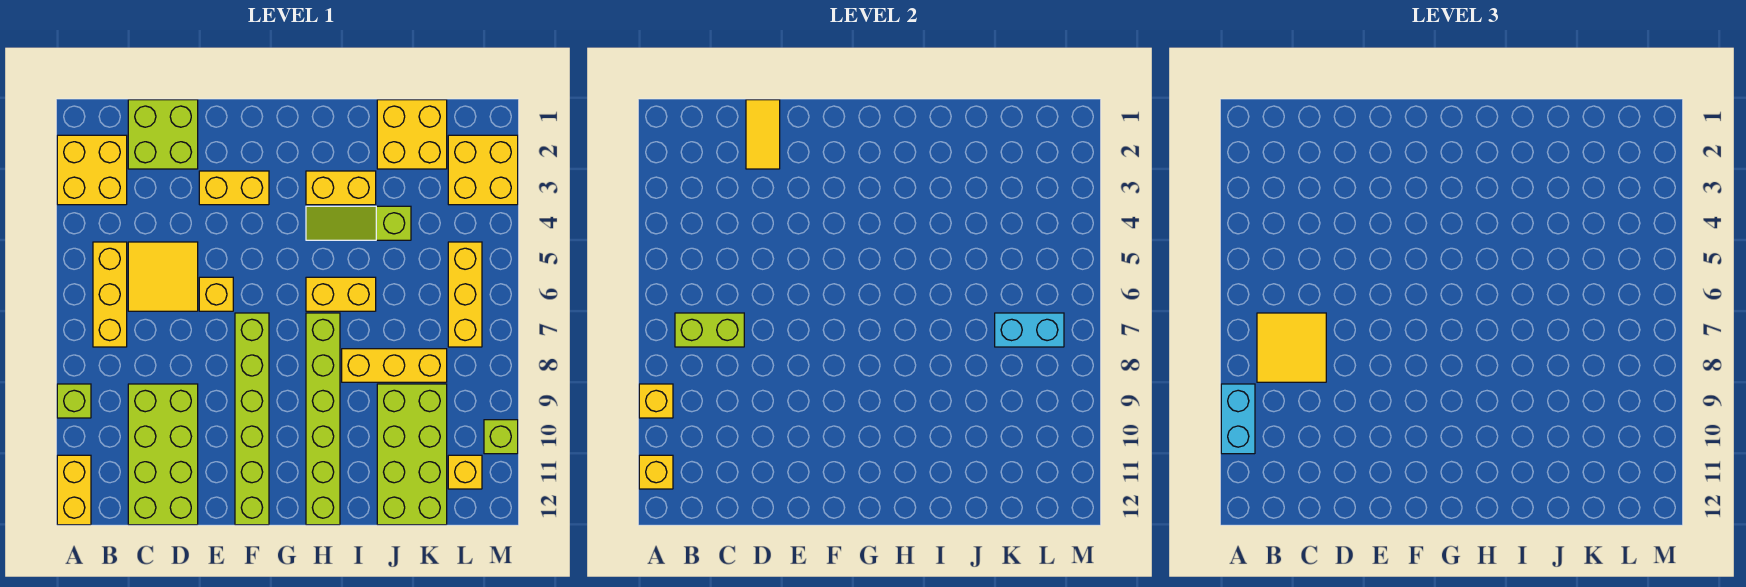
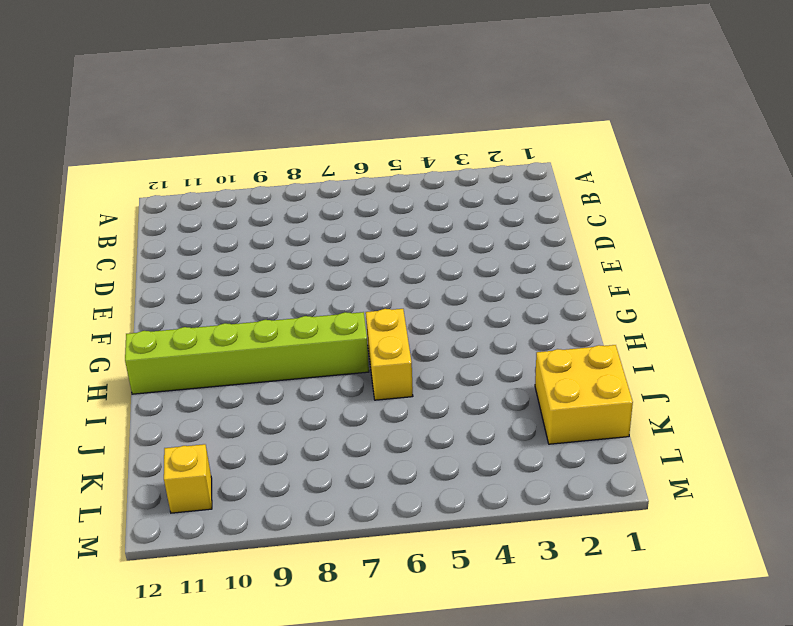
none -> yellow 2x2 brick [57,135,127,205]
none -> lime 1x1 brick [57,384,91,418]
none -> yellow 1x2 brick [57,455,91,525]

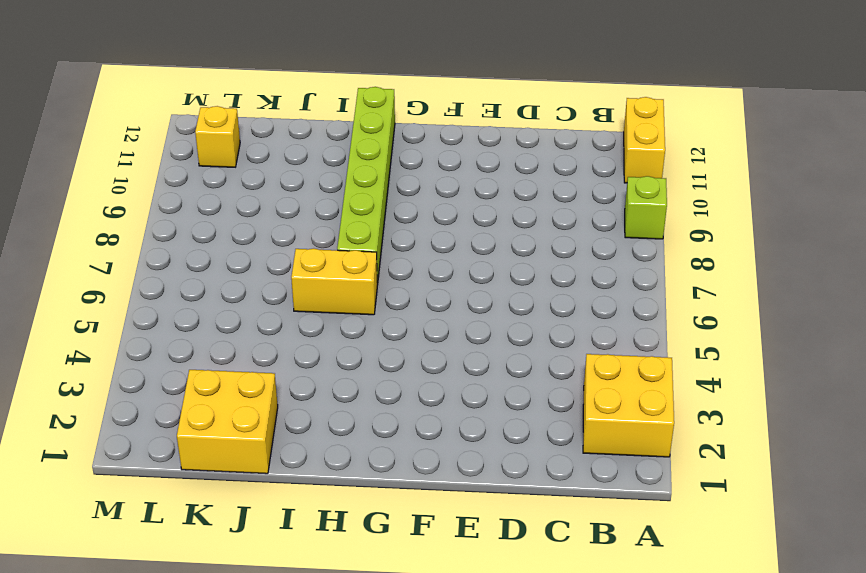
none -> yellow 1x3 brick [93,242,127,347]
none -> lime 2x2 brick [128,100,198,169]
none -> yellow 2x2 tile [128,242,198,311]

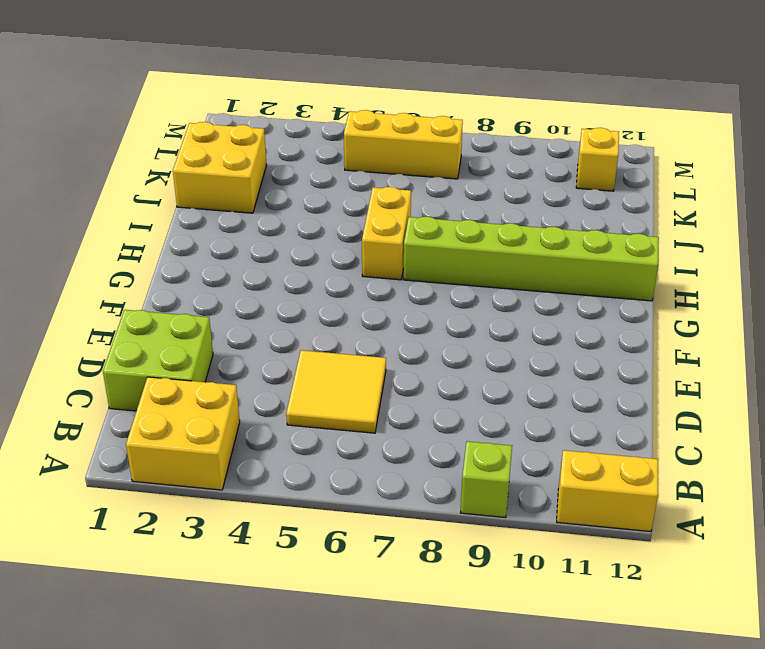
none -> yellow 1x3 brick [93,242,127,347]
none -> lime 2x4 brick [128,384,198,525]
none -> yellow 1x2 brick [199,171,269,205]

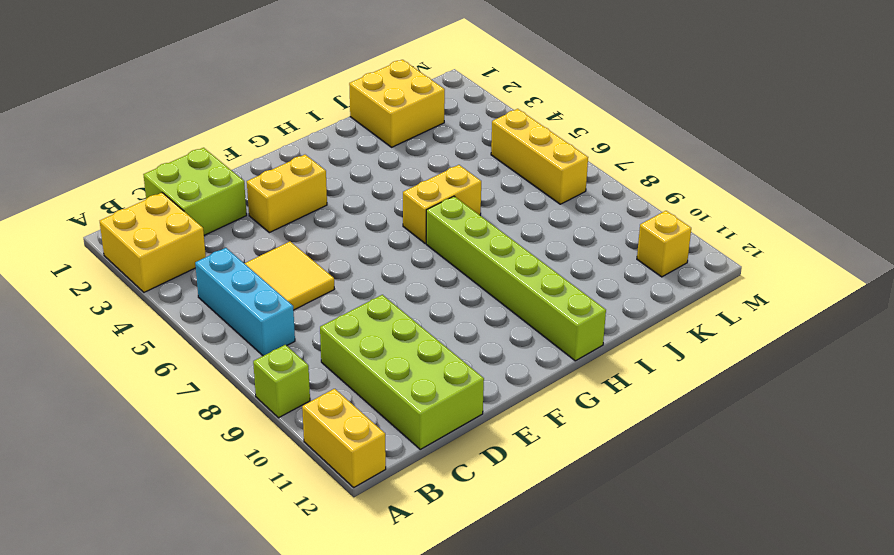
cyan 1x3 brick [195,248,295,356] -> yellow 1x3 brick [93,242,127,347]
none -> yellow 1x1 brick [199,277,233,311]
none -> lime 1x6 brick [235,313,269,525]
none -> yellow 1x2 brick [306,171,376,205]

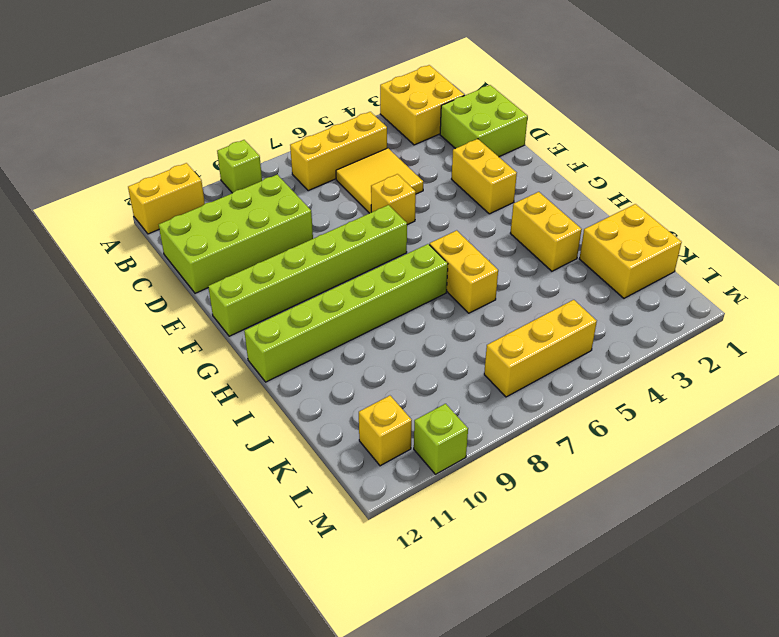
none -> lime 1x3 slope [306,206,411,240]
none -> yellow 1x3 brick [342,349,447,382]
none -> lime 2x4 brick [377,384,447,525]

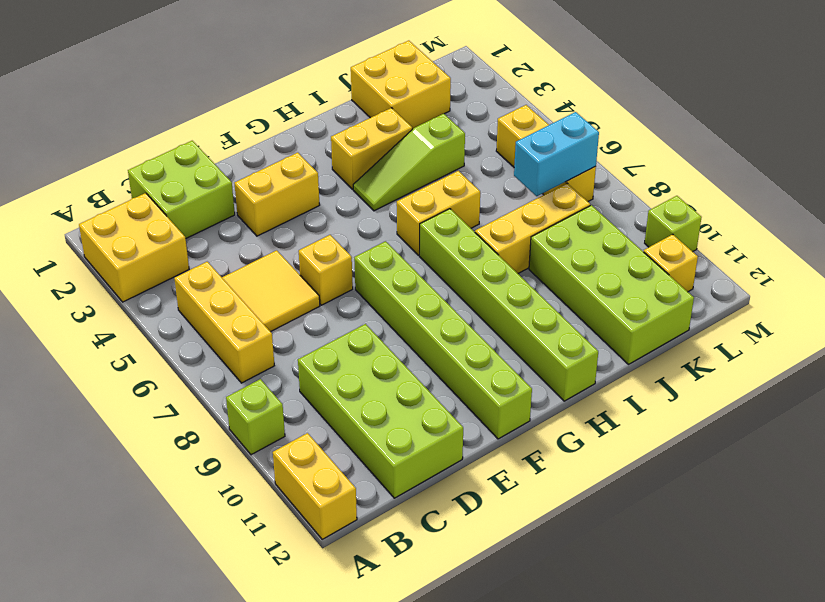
none -> yellow 2x2 brick [448,135,518,205]
none -> yellow 1x1 brick [639,384,673,418]
none -> yellow 1x1 brick [639,455,673,489]

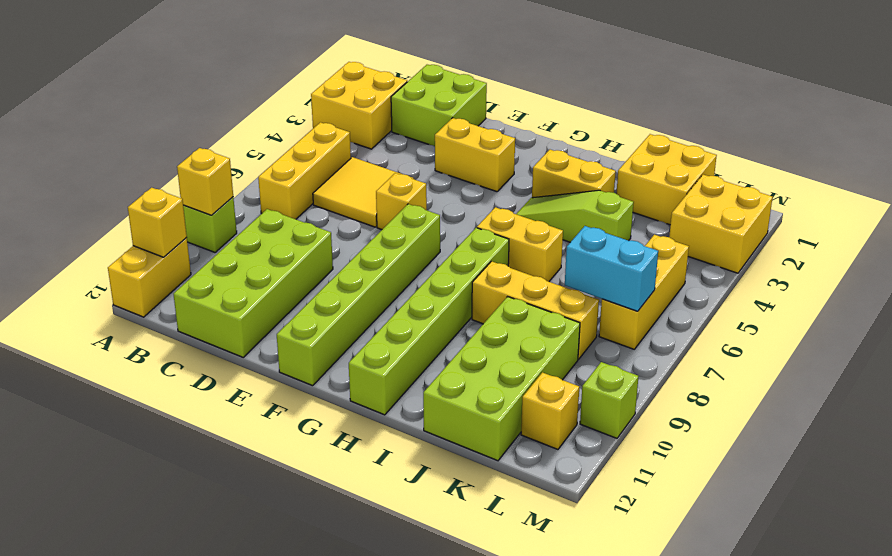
none -> lime 1x2 brick [675,313,744,347]
none -> yellow 1x2 tile [746,100,780,169]
none -> cyan 1x2 brick [1221,384,1255,454]

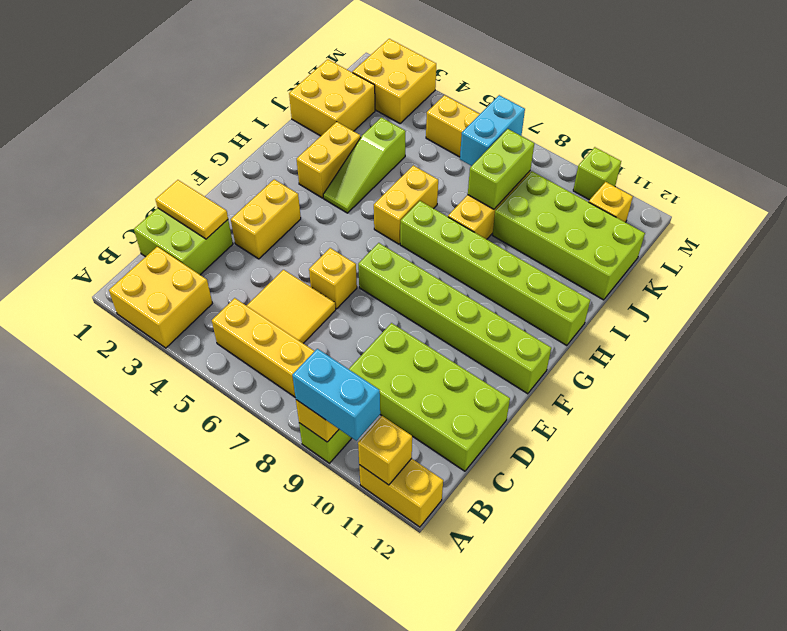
lime 1x2 brick [468,129,534,209] -> lime 1x2 brick moved to [675,313,744,347]
none -> yellow 2x2 tile [1257,313,1326,382]

